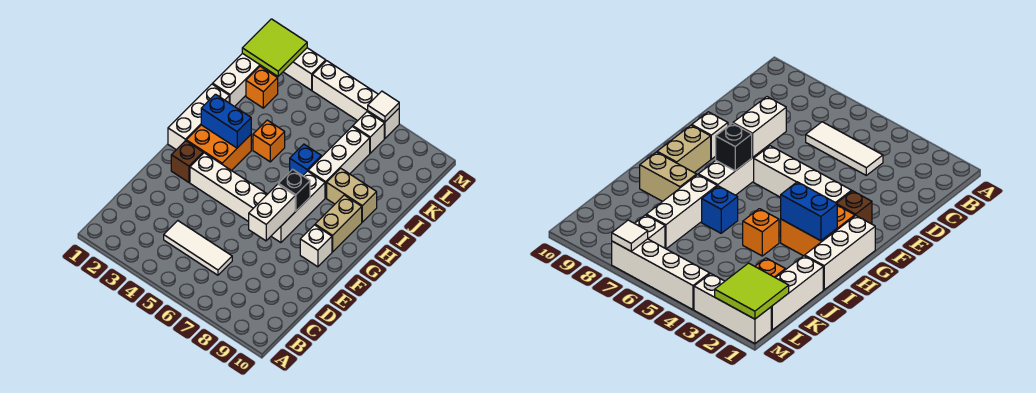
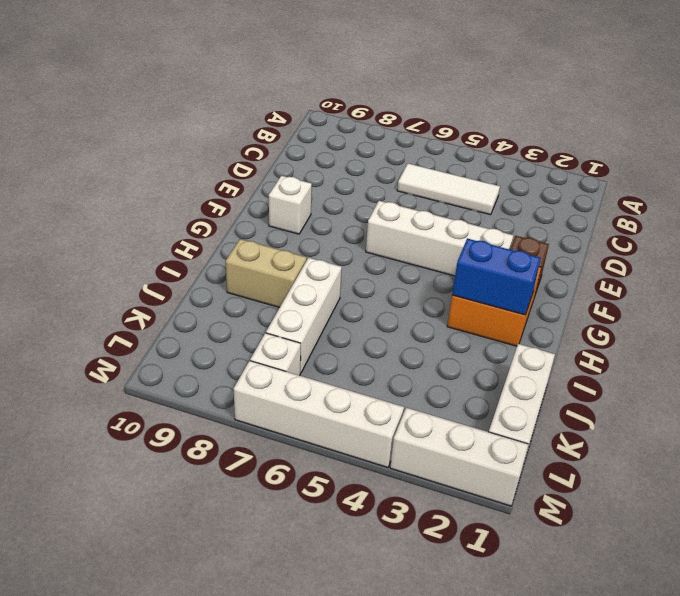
none -> white 1x3 brick [271,171,325,243]
none -> white 1x3 brick [168,84,229,150]
none -> tan 1x2 brick [315,195,362,252]

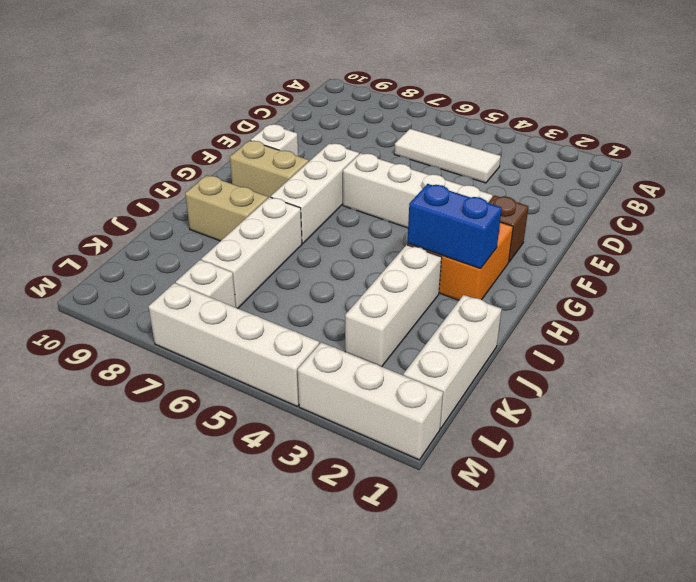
tan 1x2 brick [230,141,309,198] -> tan 1x2 brick turned to [315,195,362,252]
white 1x3 brick [345,245,442,367] -> white 1x3 brick moved to [168,84,229,150]
none -> orange 1x1 brick [253,120,285,162]
none -> blue 1x1 brick [290,144,321,176]
none -> orange 1x1 brick [246,66,278,108]

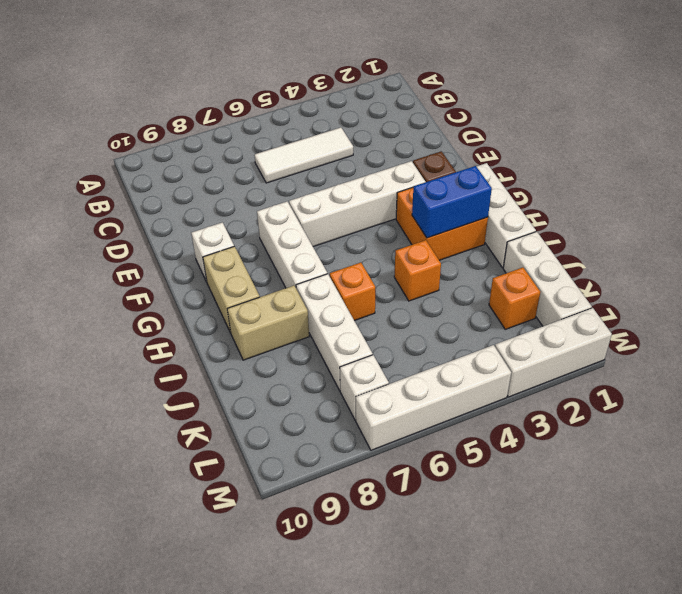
orange 1x1 brick [330,263,375,321] -> blue 1x1 brick [290,144,321,176]
none -> white 1x2 brick [249,184,295,241]
none -> black 1x1 brick [278,169,310,211]
none -> lime 2x2 tile [242,19,307,76]

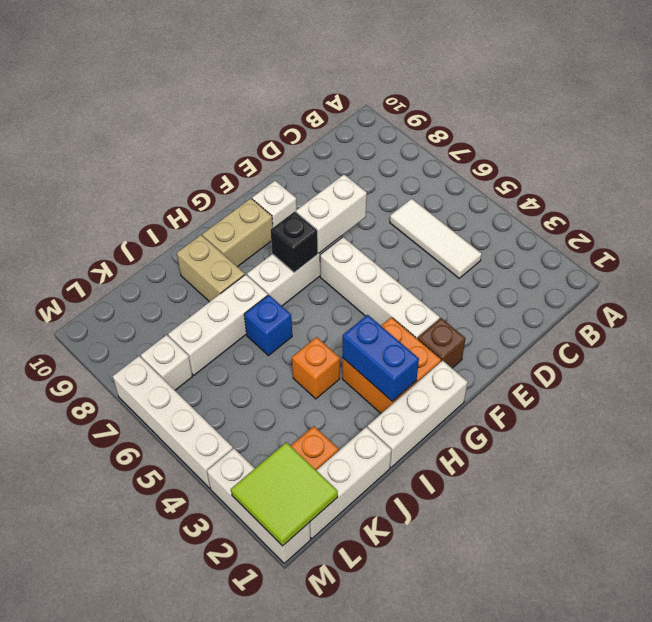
none -> white 1x1 tile [368,91,399,122]

